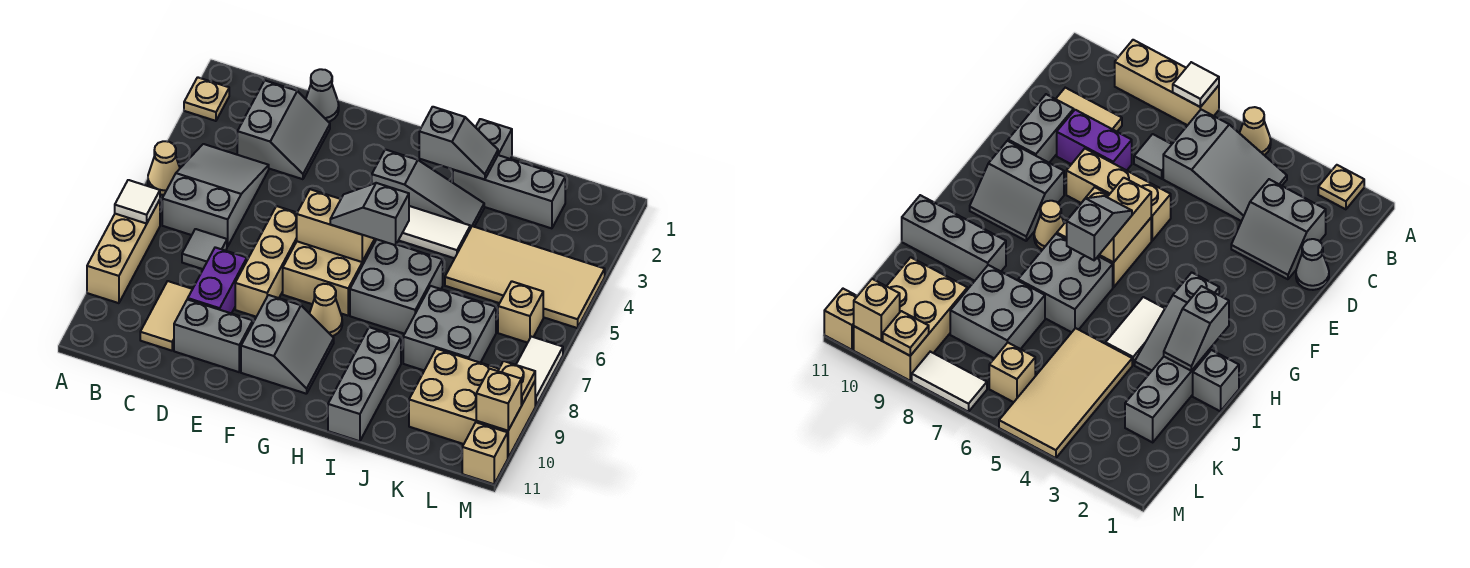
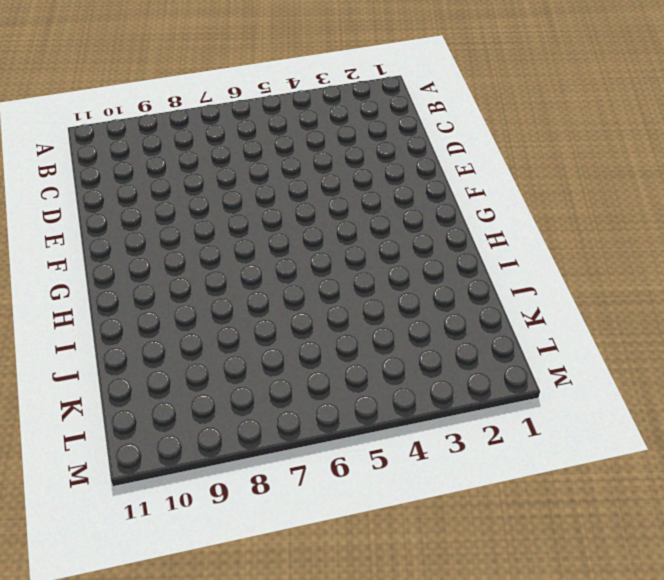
none -> tan 1x1 plate [184,77,229,121]
none -> tan 1x1 cone [148,141,180,195]
none -> tan 1x3 brick [87,200,160,303]
none -> grey 2x3 slope [162,144,269,247]

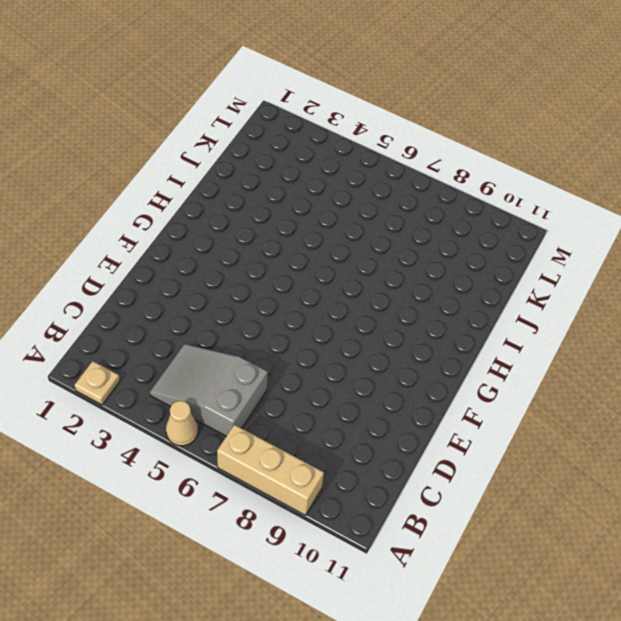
none -> grey 2x2 slope [237,81,330,179]
none -> grey 1x1 tile [182,229,227,269]
none -> tan 1x2 tile [140,281,192,351]
none -> grey 1x1 cone [306,69,339,122]

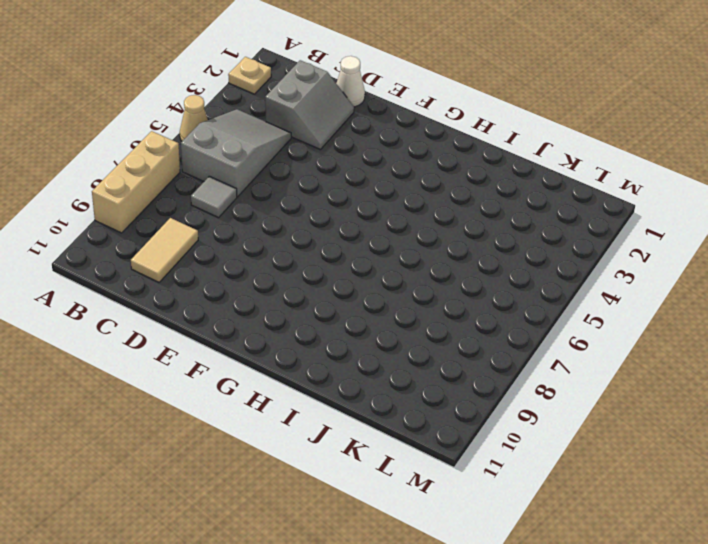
white 1x1 cone [336,56,365,107] -> grey 1x1 cone [306,69,339,122]
none -> purple 1x2 brick [188,247,247,313]
none -> grey 1x2 brick [174,299,253,372]
none -> tan 1x3 brick [235,206,297,317]
none -> tan 2x2 brick [283,239,375,316]

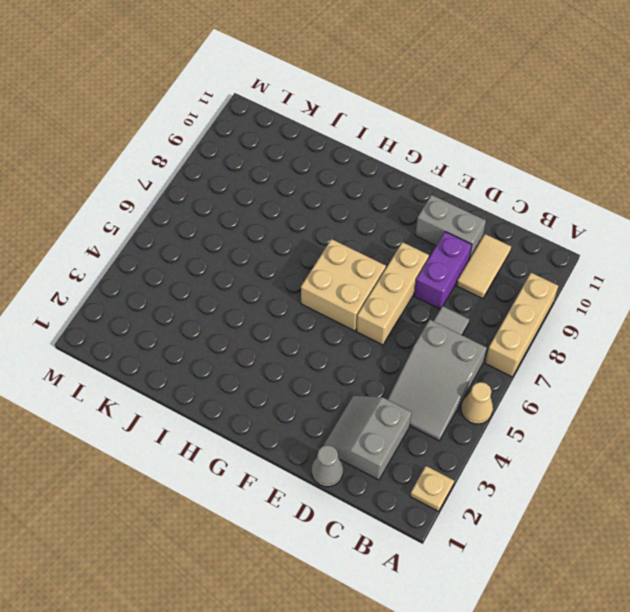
none -> grey 2x2 slope [241,295,334,394]
none -> grey 1x3 slope [372,150,484,228]
none -> tan 1x1 cone [309,284,342,336]
none -> white 1x2 tile [399,206,470,258]

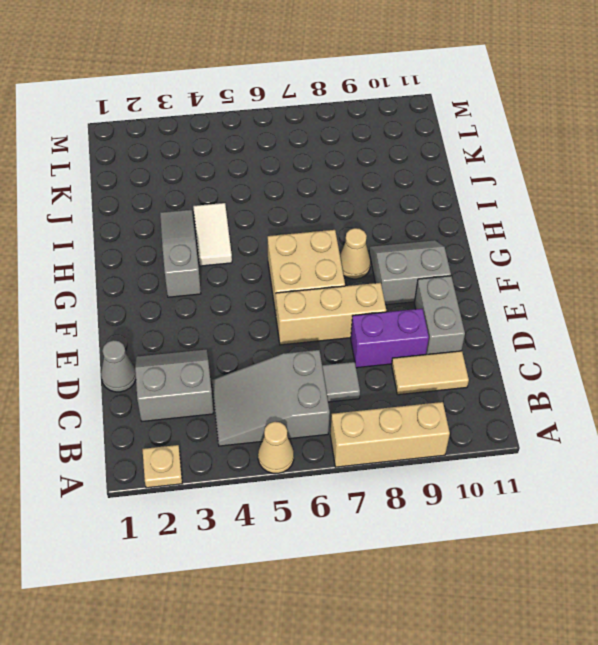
none -> grey 2x2 brick [350,239,443,334]
none -> grey 1x1 brick [476,119,512,159]
none -> grey 1x3 brick [453,155,565,228]
none -> grey 1x3 brick [328,327,401,441]

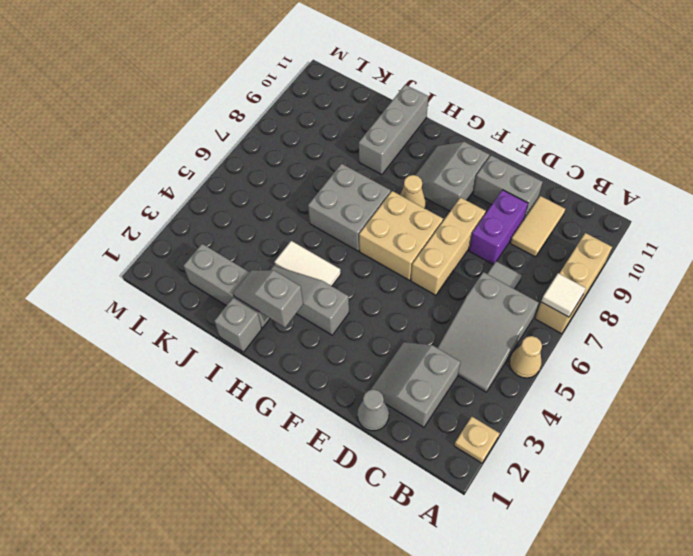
none -> tan 2x4 tile [445,226,605,328]
none -> grey 2x2 brick [403,286,496,370]
none -> tan 2x3 brick [409,349,535,458]
none -> tan 1x1 brick [498,281,543,343]

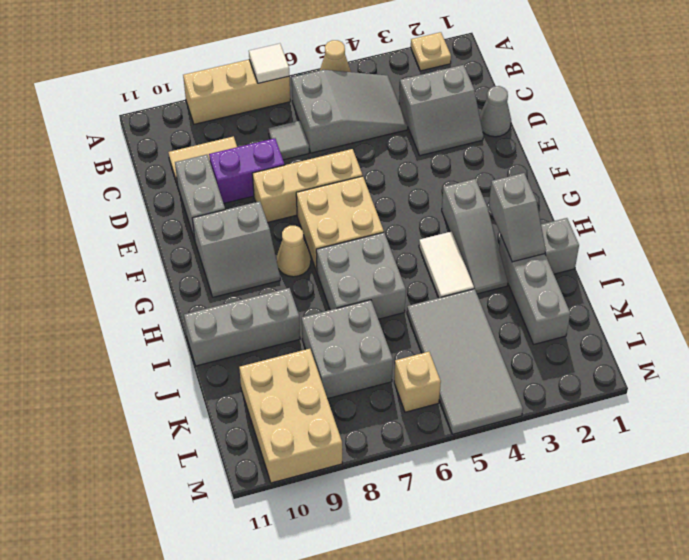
grey 2x4 tile [407,289,523,434] -> tan 2x4 tile [445,226,605,328]
none -> white 1x2 tile [516,337,563,406]
none -> tan 1x1 brick [462,422,508,484]
none -> tan 1x2 brick [297,189,374,262]
none -> tan 1x1 plate [498,361,535,405]

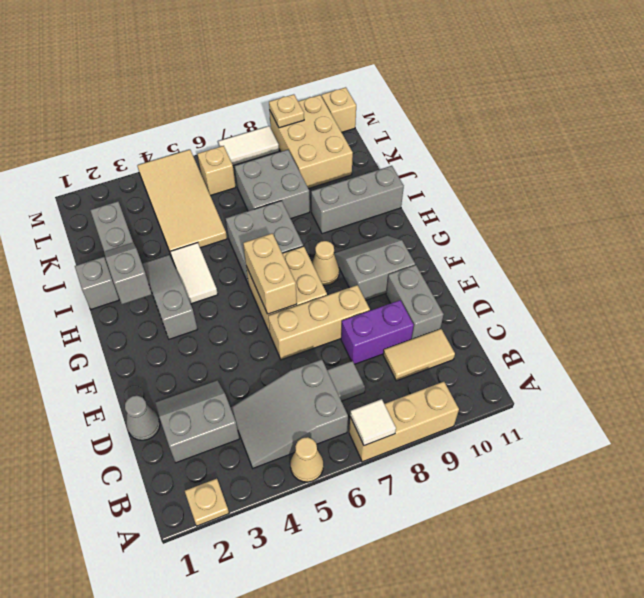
none -> tan 1x1 brick [476,369,521,431]
none -> grey 1x2 slope [330,183,409,245]

